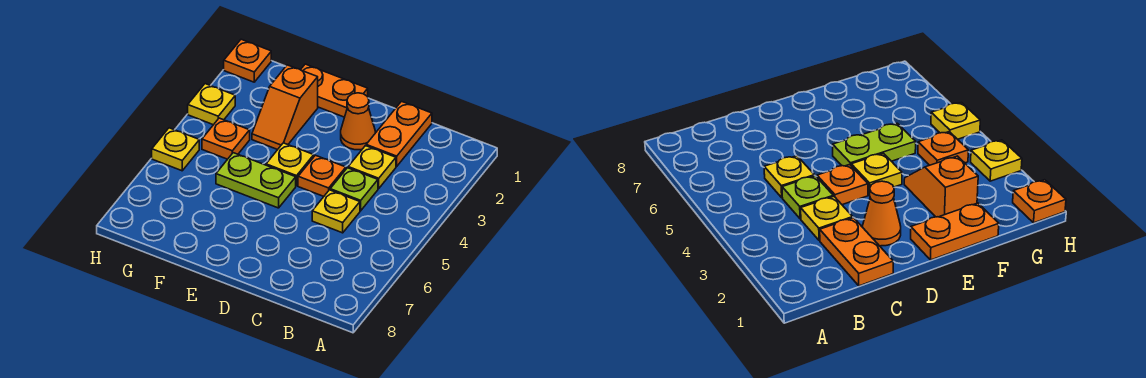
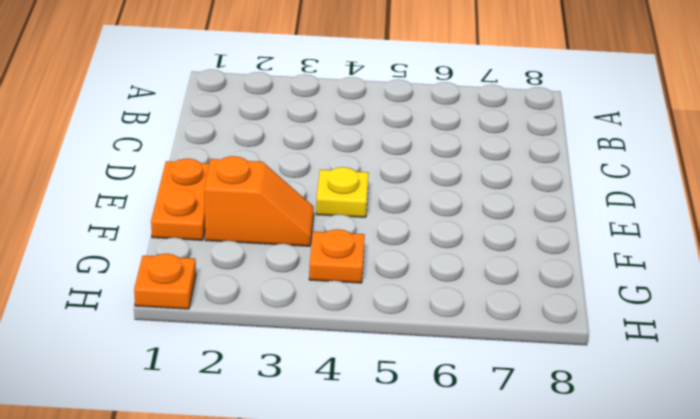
none -> orange 1x2 plate [366,101,432,166]
none -> yellow 1x1 plate [348,146,396,189]
none -> lime 1x1 plate [330,168,378,211]

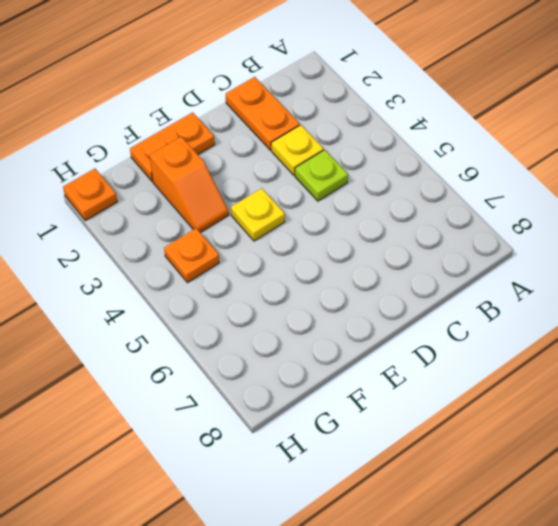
none -> yellow 1x1 plate [312,190,360,233]
none -> orange 1x1 cone [341,93,375,150]
none -> orange 1x1 plate [298,155,346,196]

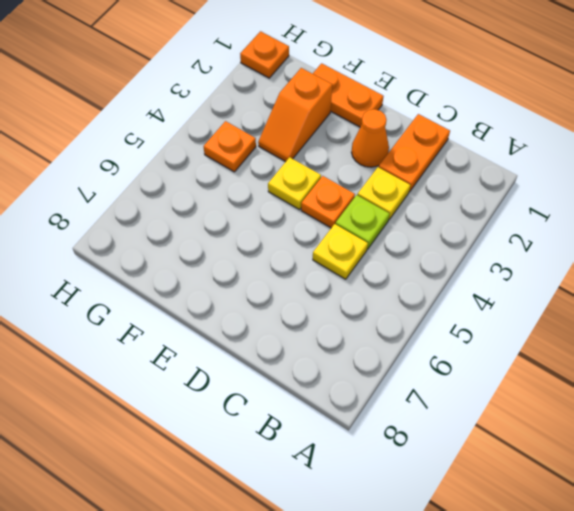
none -> lime 1x2 plate [216,153,296,208]
none -> yellow 1x1 plate [188,84,235,125]
none -> yellow 1x1 plate [152,128,199,171]

